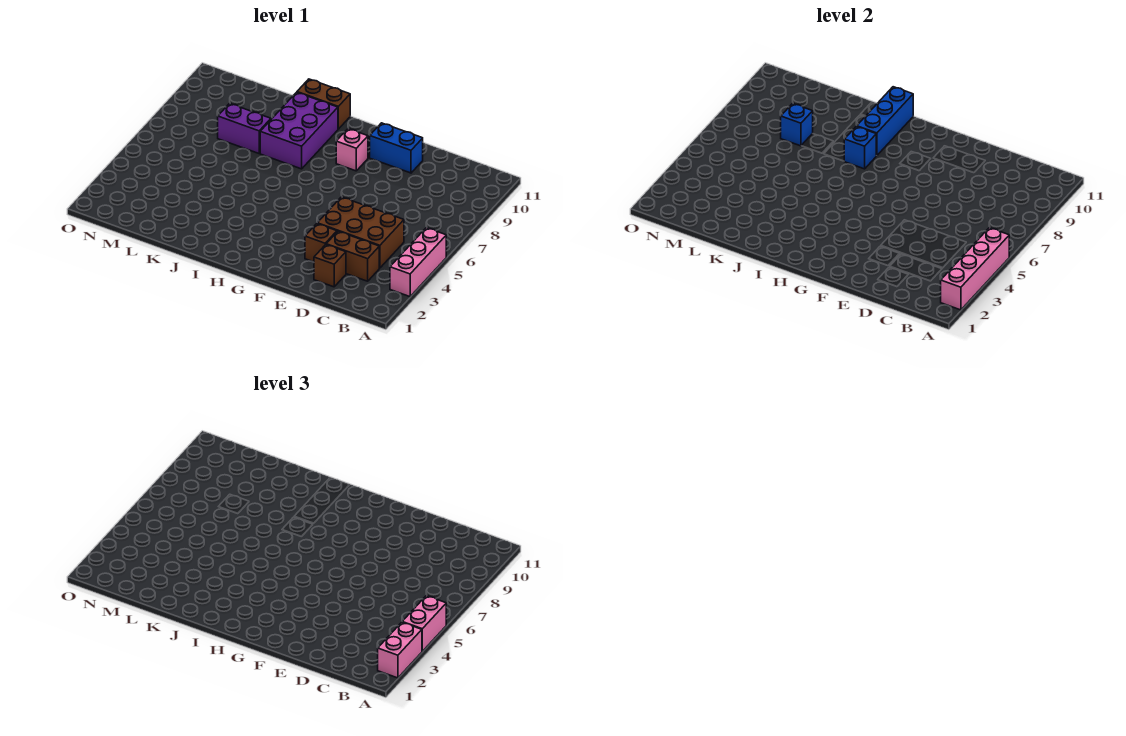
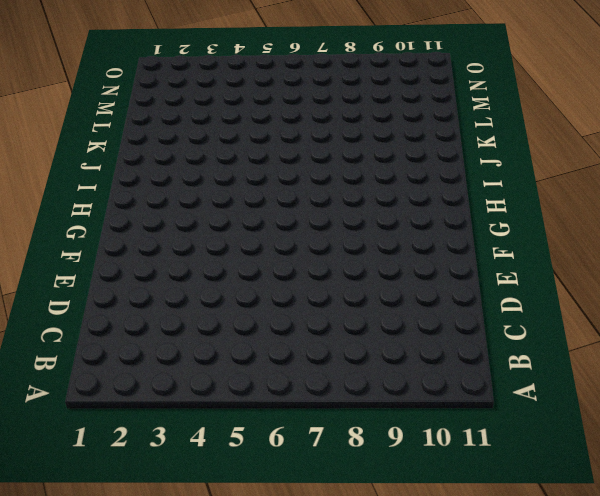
none -> pink 1x3 brick [390,228,446,297]
none -> brown 1x2 brick [326,231,379,281]
none -> brown 2x3 brick [317,197,404,268]

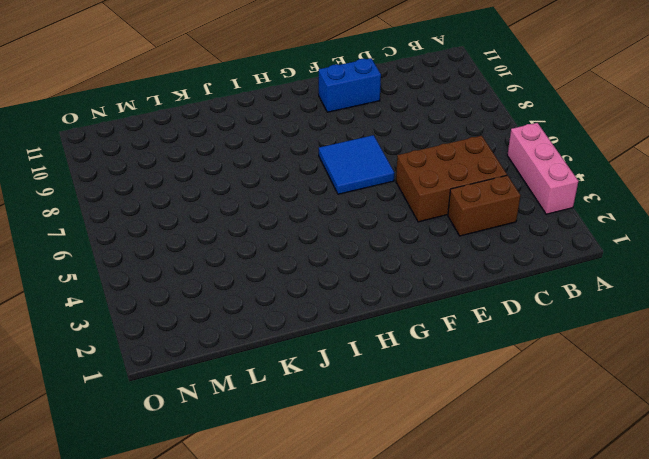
blue 2x2 tile [319,135,394,194] -> none
none -> brown 1x1 brick [314,245,346,287]
none -> brown 1x1 brick [305,224,337,262]
none -> pink 1x1 brick [336,129,368,171]

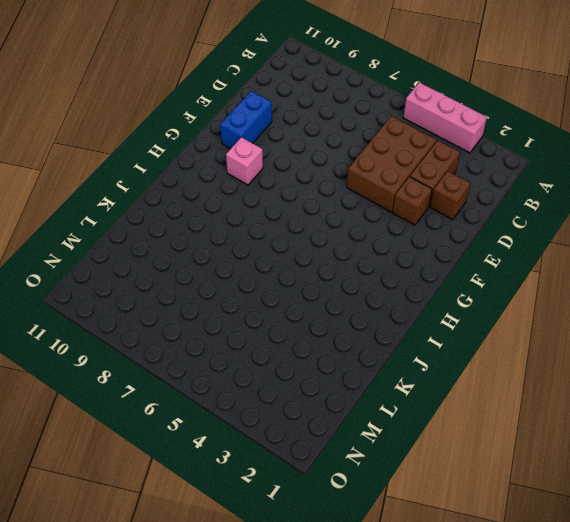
none -> purple 2x3 brick [260,92,338,169]
none -> brown 1x2 brick [297,79,350,129]
none -> purple 1x2 brick [218,104,271,153]

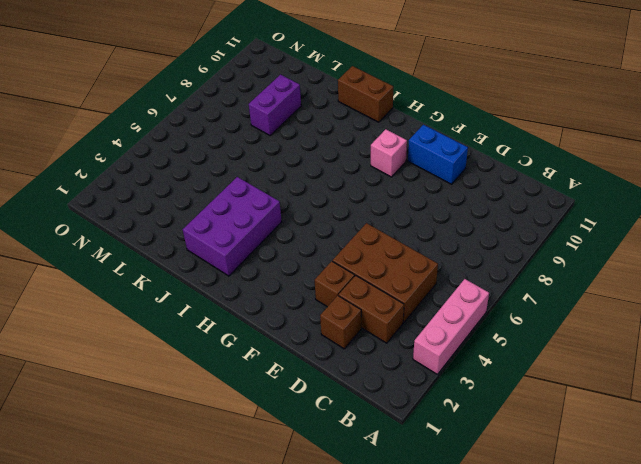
purple 2x3 brick [183,177,282,276] -> purple 2x3 brick moved to [260,92,338,169]
purple 1x2 brick [249,74,301,136] -> purple 1x2 brick turned to [218,104,271,153]
none -> pink 1x4 brick [941,228,1009,310]
none -> blue 1x1 brick [844,126,876,169]
none -> blue 1x3 brick [857,87,913,156]

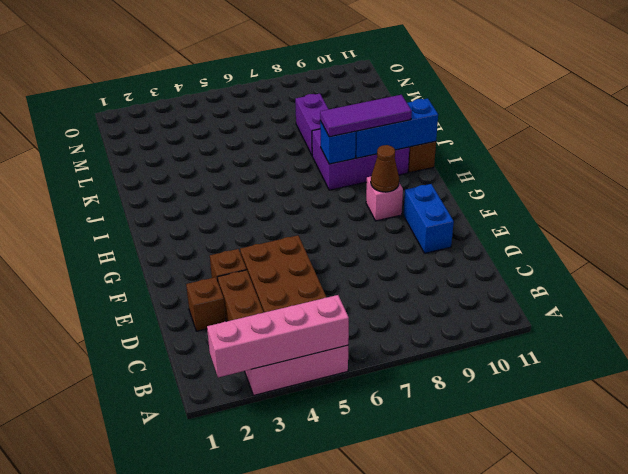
brown 1x1 cone [371,145,399,192] -> none
purple 1x3 tile [320,95,412,137] -> none
none -> blue 1x1 brick [781,104,813,146]
none -> pink 1x2 brick [378,622,422,678]
none -> pink 1x2 brick [402,596,446,651]

